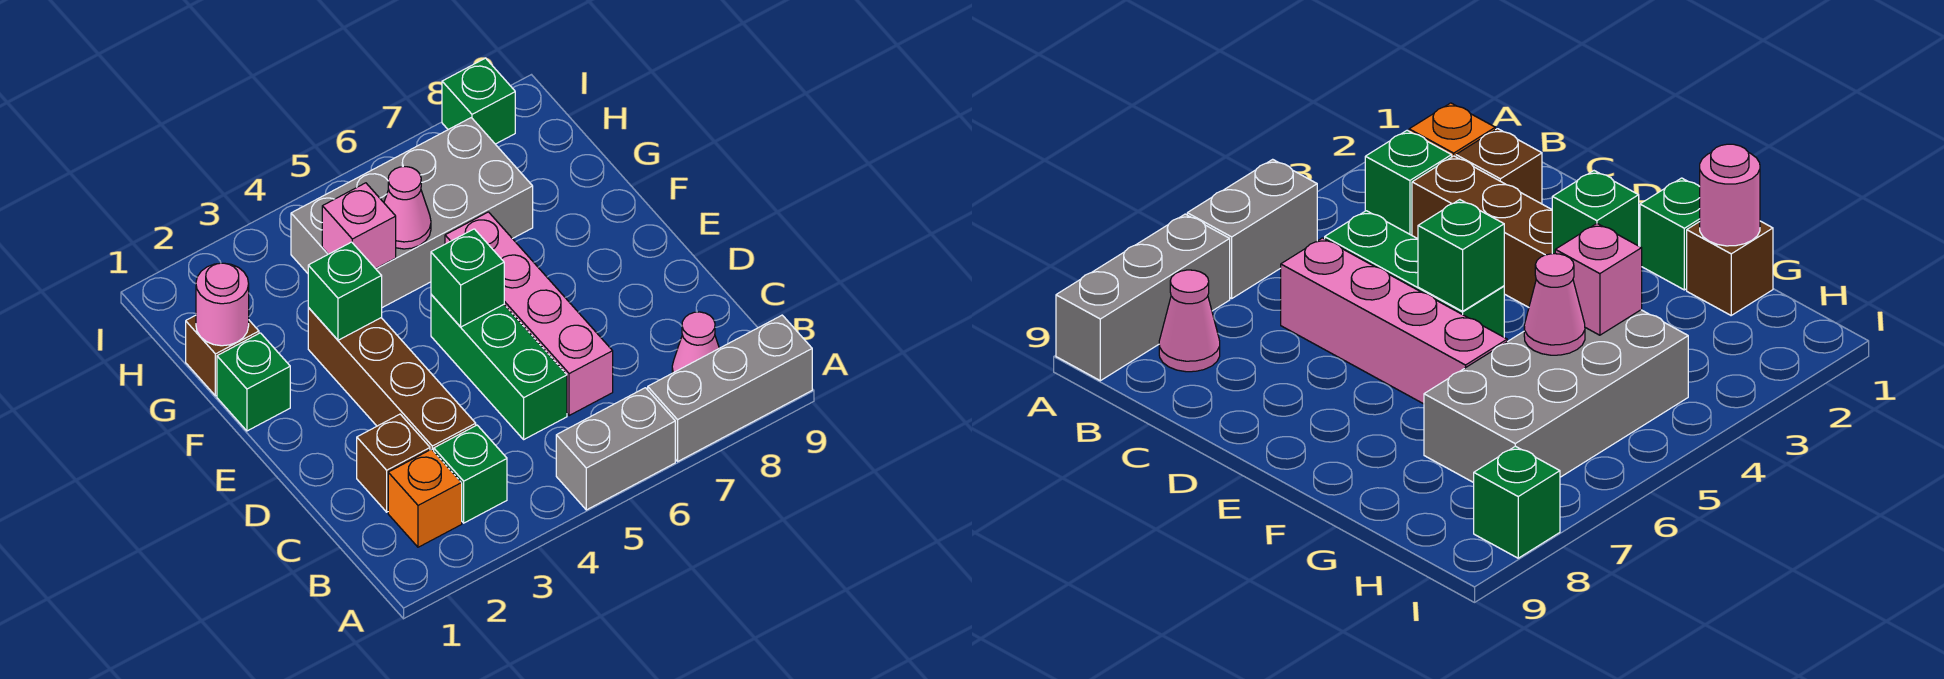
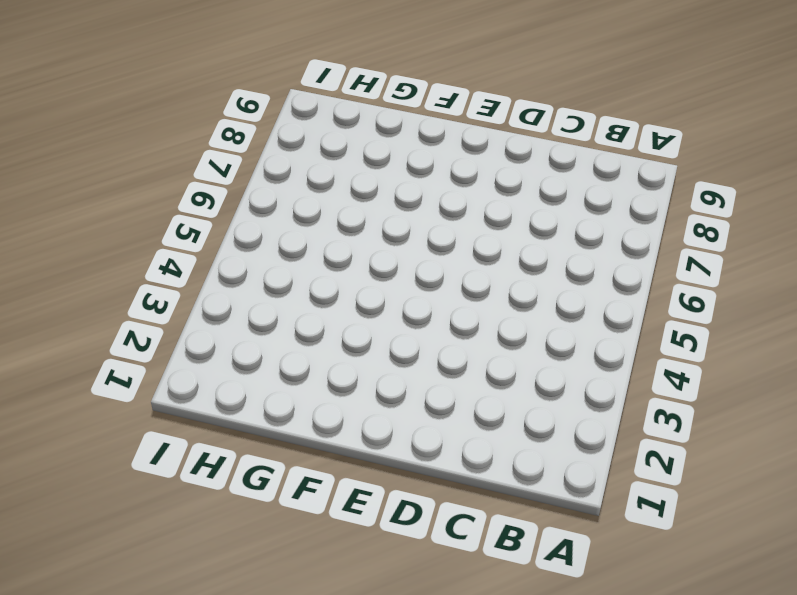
none -> grey 1x2 brick [556,388,675,510]
none -> grey 1x3 brick [648,315,812,461]
none -> orange 1x1 brick [388,449,462,547]

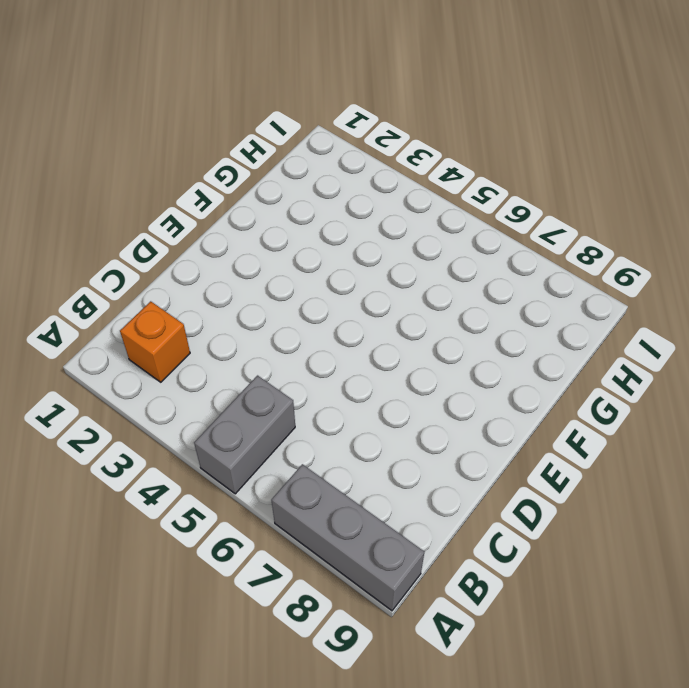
grey 1x2 brick [194,376,295,494] -> grey 1x2 brick turned to [556,388,675,510]
none -> green 1x1 brick [434,425,507,523]
none -> pink 1x1 cone [672,312,719,373]
none -> brown 1x1 brick [357,414,430,512]

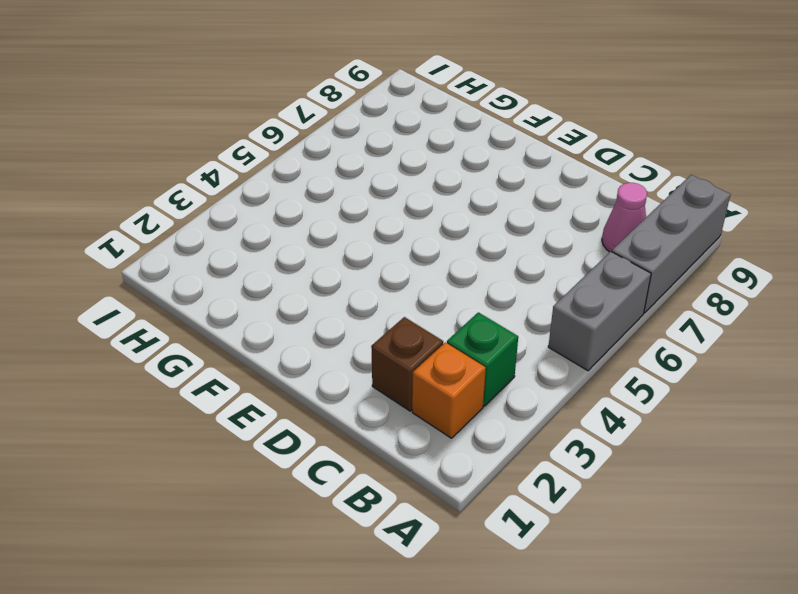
none -> brown 1x4 brick [308,308,476,451]
none -> green 1x3 brick [431,294,567,439]
none -> pink 1x4 brick [445,212,613,416]

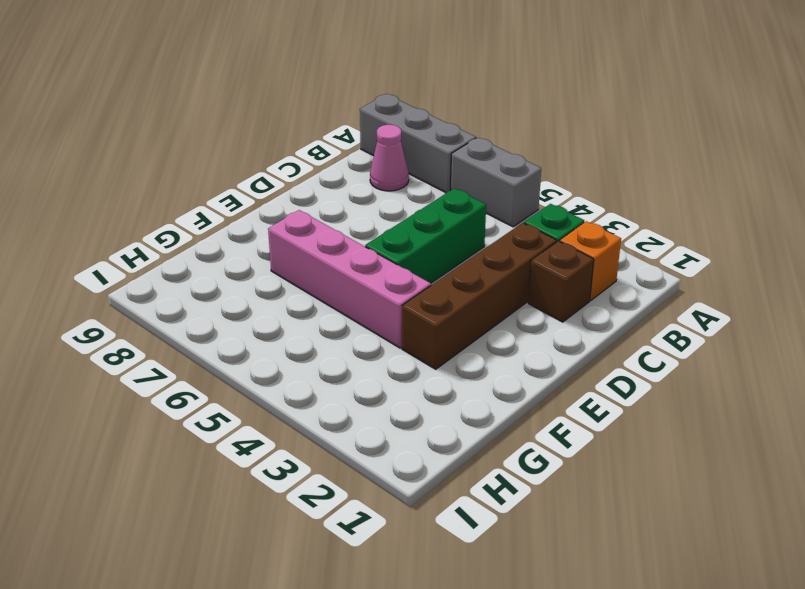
pink 1x4 brick [268,210,431,348] -> pink 1x4 brick turned to [445,212,613,416]
none -> green 1x1 brick [217,333,290,431]
none -> brown 1x1 brick [186,315,259,396]
none -> grey 2x4 brick [291,118,533,308]

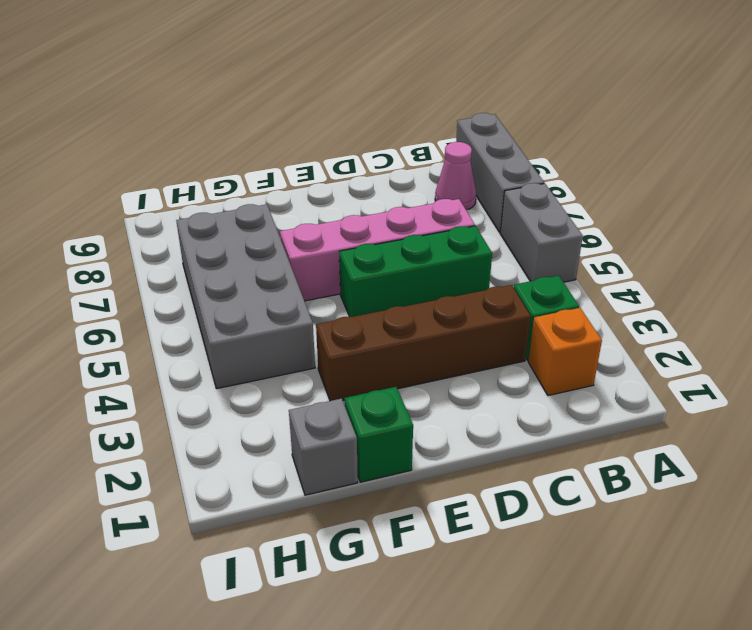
grey 1x1 brick [289,399,358,495] -> brown 1x1 brick [186,315,259,396]
none -> brown 1x1 brick [357,414,430,512]
none -> green 1x1 brick [442,58,515,144]
none -> green 1x1 brick [431,229,504,327]

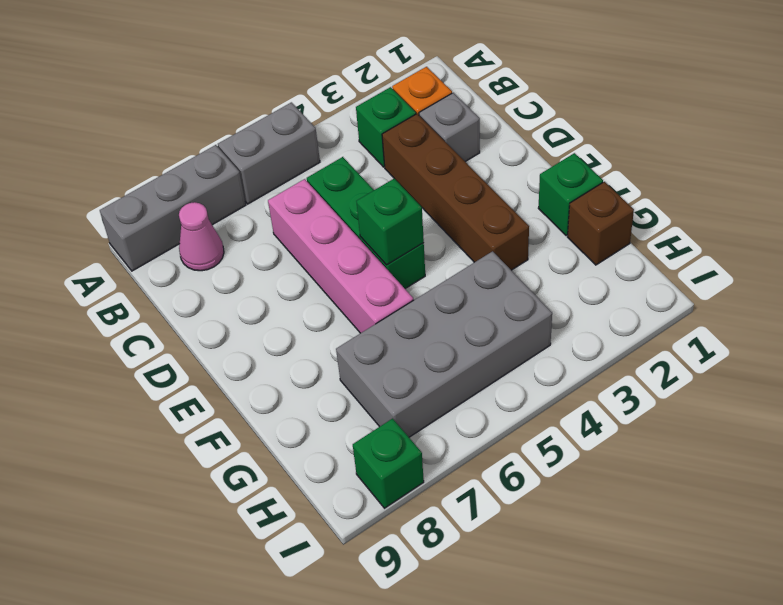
grey 1x1 brick [419,93,480,162] -> brown 1x1 brick [357,414,430,512]
none -> green 1x1 brick [308,242,382,340]
none -> pink 1x1 round brick [196,263,249,346]
none -> pink 1x1 brick [322,183,396,269]

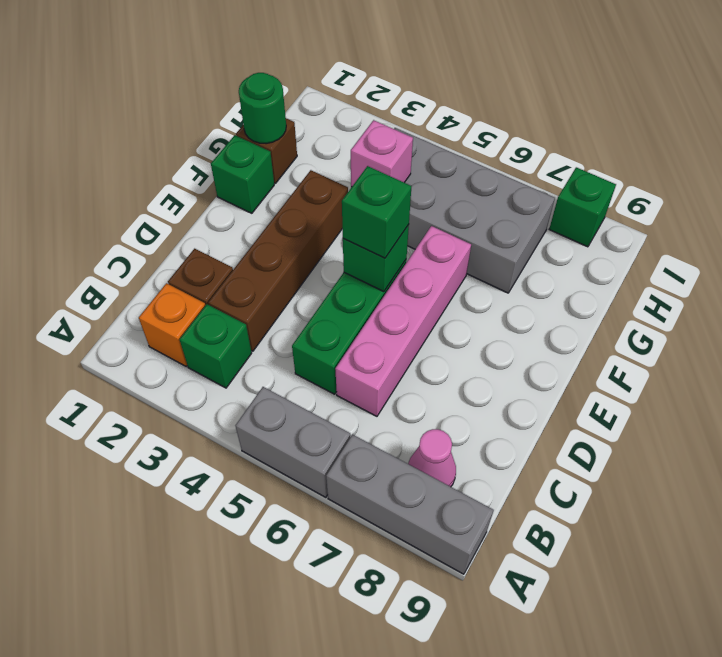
green 1x1 brick [342,166,411,258] -> green 1x1 brick moved to [308,242,382,340]
green 1x1 round brick [239,73,286,144] -> pink 1x1 round brick [196,263,249,346]
none -> pink 1x1 cone [384,167,431,249]

